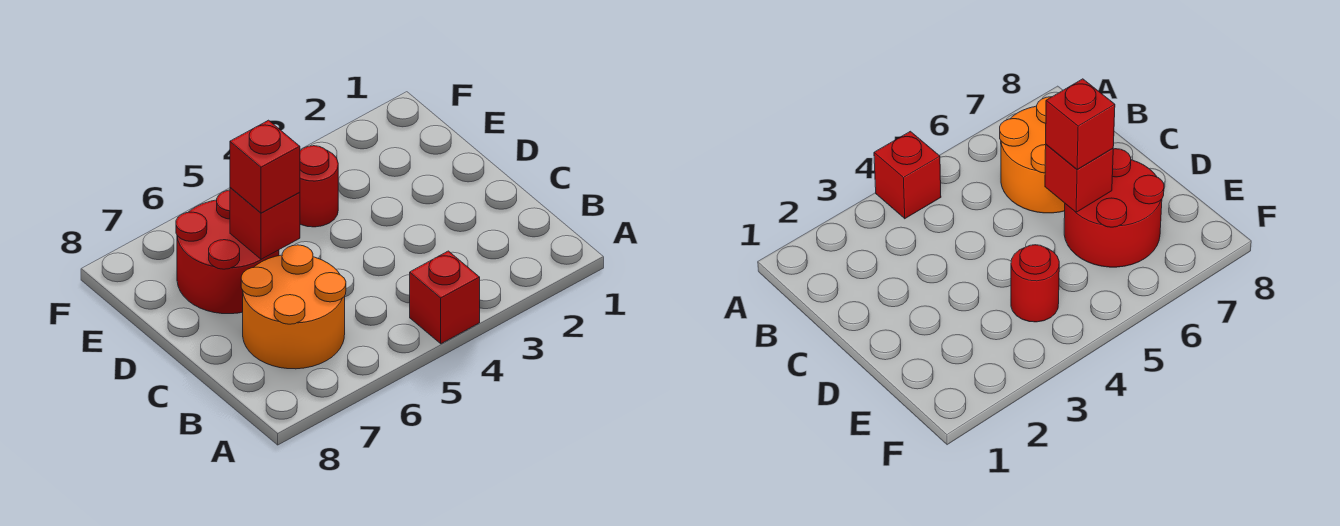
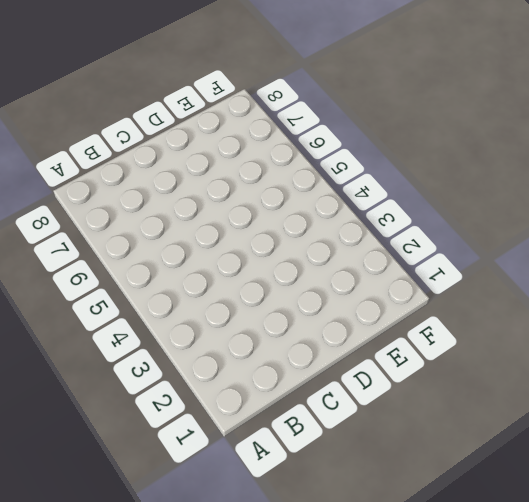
none -> red 1x1 brick [410,251,480,344]
none -> orange 2x2 round brick [241,245,346,369]

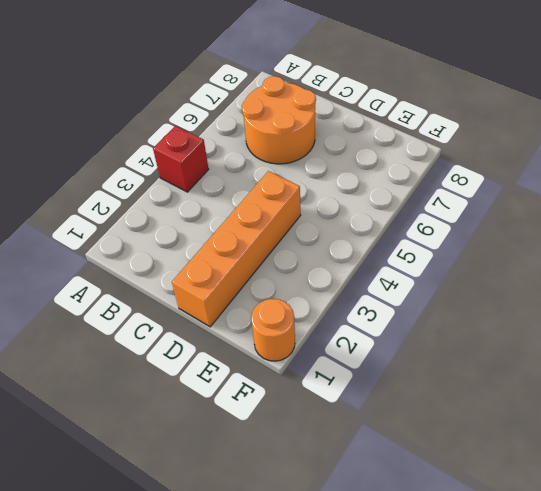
orange 1x4 brick [172,171,301,327] -> none
orange 1x1 round brick [251,299,295,361] -> none
none -> red 2x2 round brick [176,190,279,314]
none -> red 1x1 round brick [300,146,338,227]

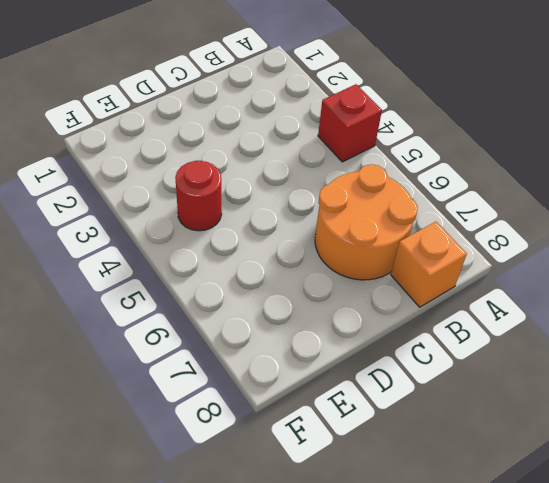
orange 1x1 brick [391,222,467,307] -> none
none -> red 2x2 round brick [176,190,279,314]
none -> red 1x1 brick [230,188,300,259]

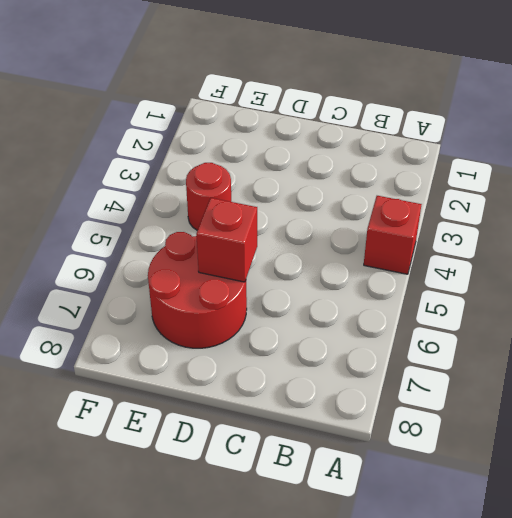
none -> orange 2x2 round brick [241,245,346,369]
none -> red 1x1 brick [230,120,300,213]

